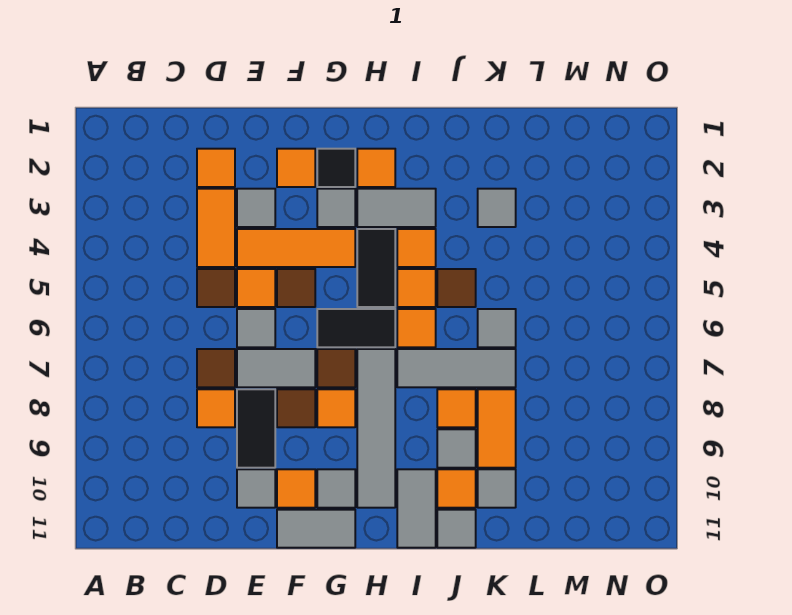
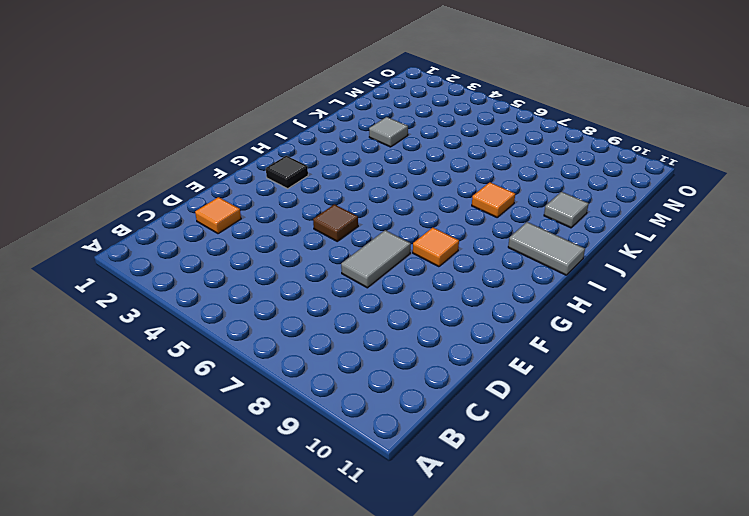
none -> orange 1x2 tile [197,189,235,267]
none -> brown 1x1 tile [197,269,235,307]
none -> brown 1x1 tile [197,349,235,387]
none -> orange 1x1 tile [197,389,235,427]

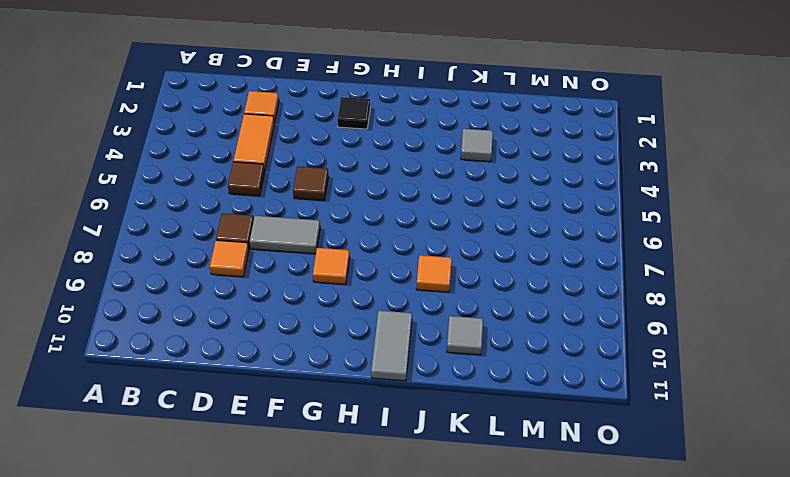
none -> grey 1x1 tile [237,189,275,227]
none -> orange 1x3 tile [237,229,355,267]
none -> orange 1x1 tile [237,269,275,307]
none -> grey 1x1 tile [237,309,275,347]

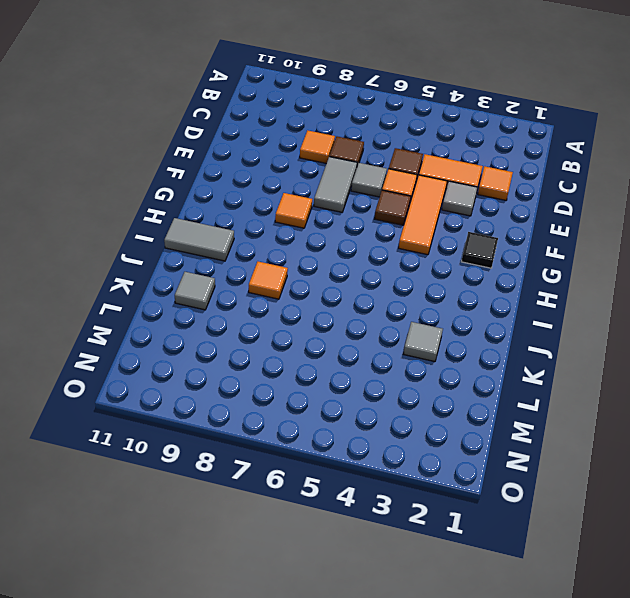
none -> black 1x2 tile [237,389,275,468]
none -> grey 1x1 tile [237,469,275,508]
none -> orange 1x1 tile [277,149,315,187]
none -> brown 1x1 tile [277,389,315,427]

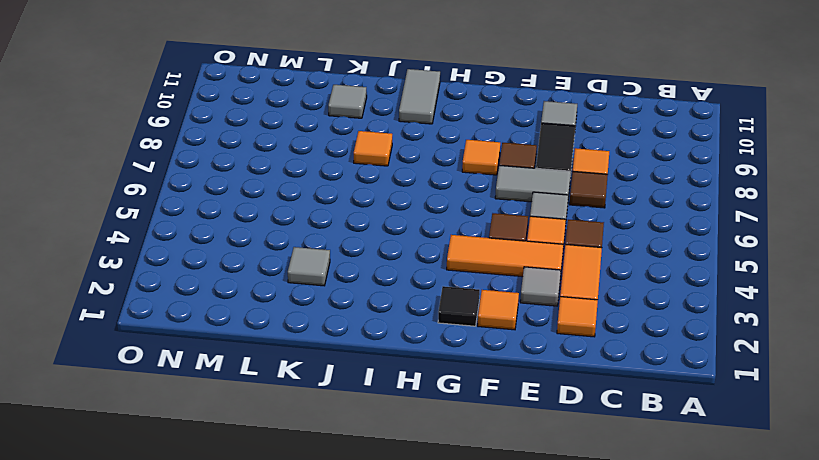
none -> orange 1x1 tile [277,469,315,508]
none -> grey 1x2 tile [277,510,355,548]
none -> grey 1x1 tile [317,189,355,227]
none -> black 1x2 tile [317,309,395,347]

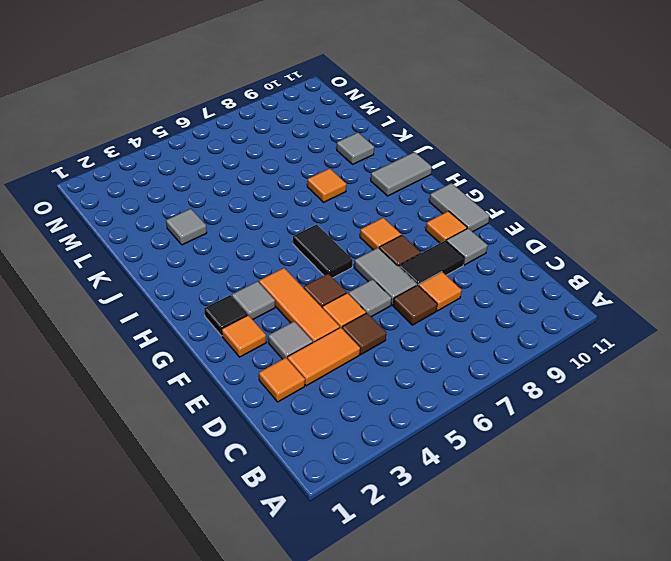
none -> brown 1x1 tile [317,349,355,387]
none -> grey 1x1 tile [317,469,355,508]
none -> orange 1x1 tile [357,149,395,187]
none -> grey 1x2 tile [357,189,436,227]

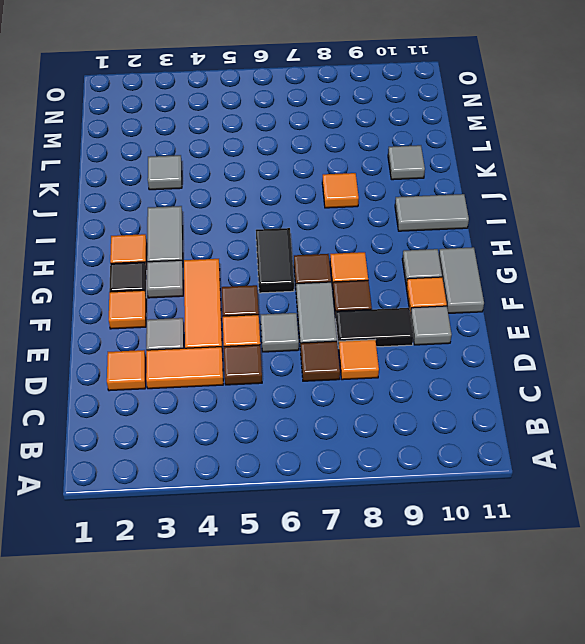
none -> black 1x2 tile [357,229,395,307]
none -> grey 1x4 tile [357,349,395,508]
none -> orange 1x1 tile [397,229,436,267]
none -> orange 1x1 tile [397,269,436,307]

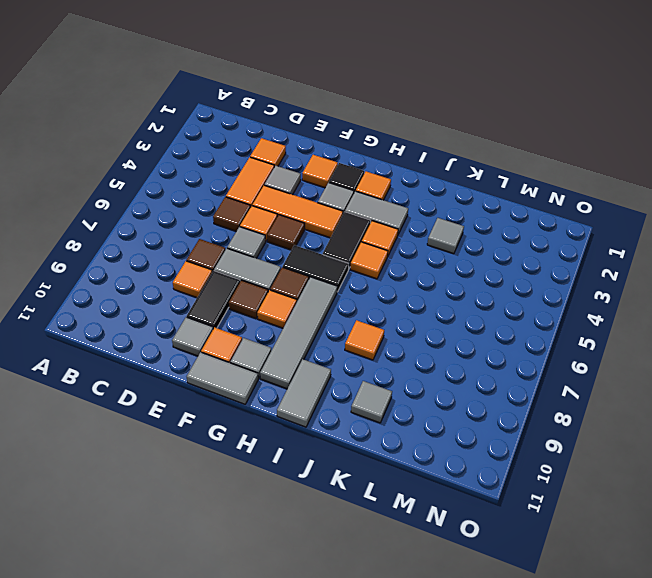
none -> orange 1x1 tile [397,309,436,347]
none -> grey 1x3 tile [397,349,516,387]
none -> brown 1x1 tile [437,269,476,307]
none -> grey 1x1 tile [437,429,476,468]

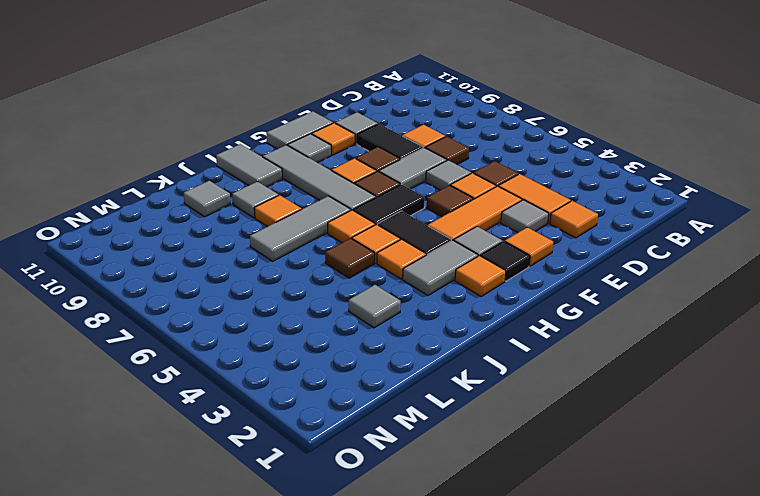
none -> orange 1x1 tile [437,469,476,508]
none -> grey 1x1 tile [437,510,476,548]
none -> grey 1x1 tile [478,309,516,347]
none -> orange 1x2 tile [478,389,516,468]

